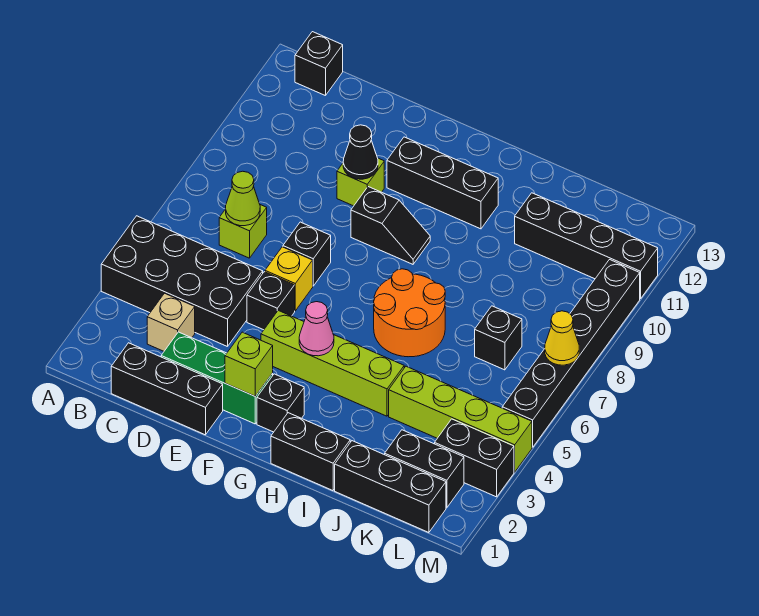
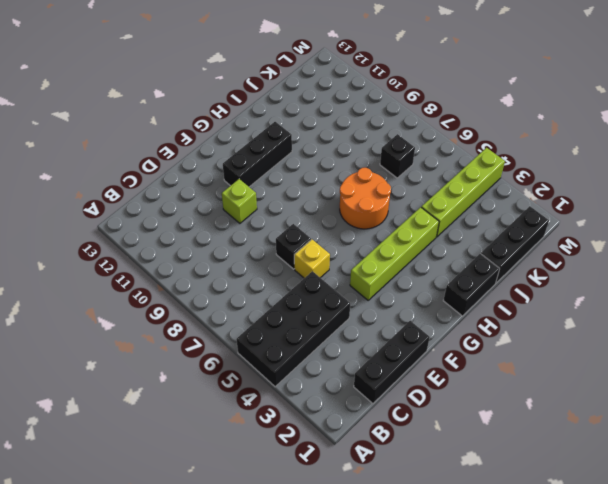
none -> black 1x1 brick [295,32,343,96]
none -> tan 1x1 brick [147,293,195,351]
none -> lime 1x1 brick [219,205,267,258]

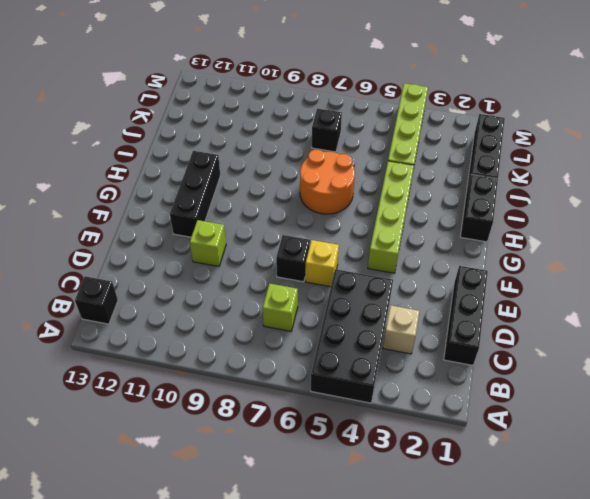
none -> green 1x3 brick [161,332,273,424]
none -> black 1x1 brick [247,272,295,330]
none -> black 1x2 slope [351,187,430,264]

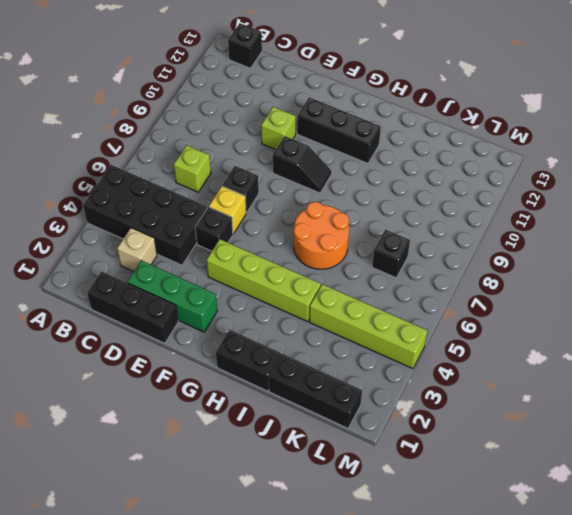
none -> black 1x1 brick [257,374,304,432]
none -> black 1x4 brick [515,193,658,299]
none -> black 1x2 brick [385,430,464,508]

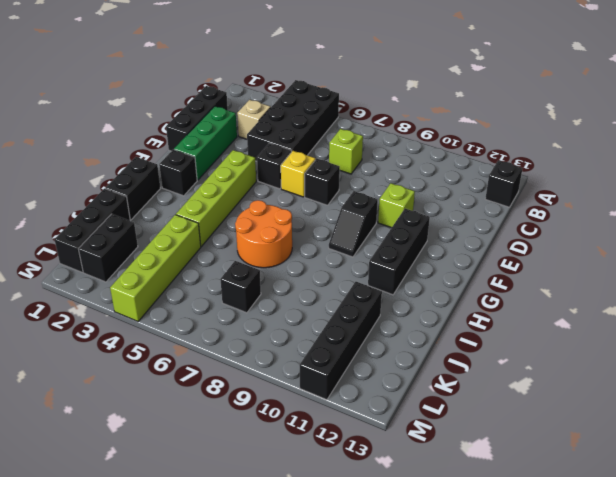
none -> black 1x2 brick [435,419,514,497]
none -> black 1x6 brick [502,260,640,447]
none -> lime 1x1 cone [226,171,260,226]

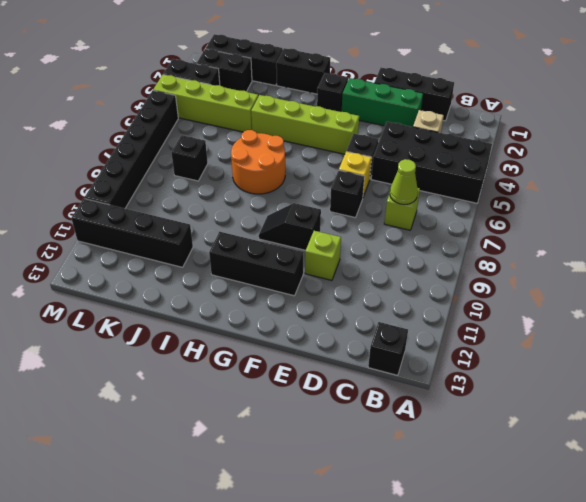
none -> black 1x1 cone [343,125,378,179]
none -> lime 1x1 brick [225,332,273,396]
none -> pink 1x1 cone [299,302,334,356]

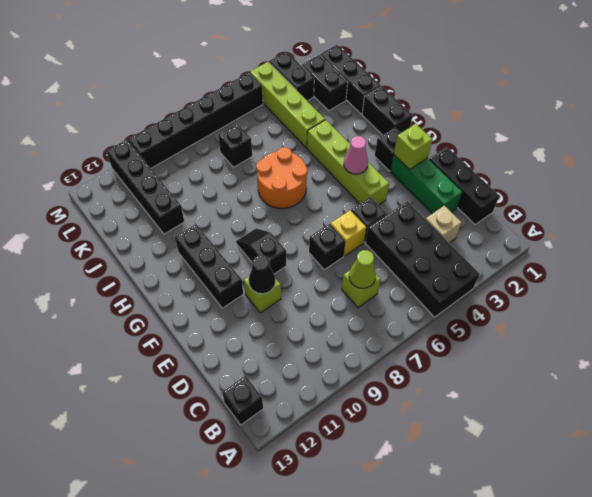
none -> yellow 1x1 cone [545,311,579,365]

